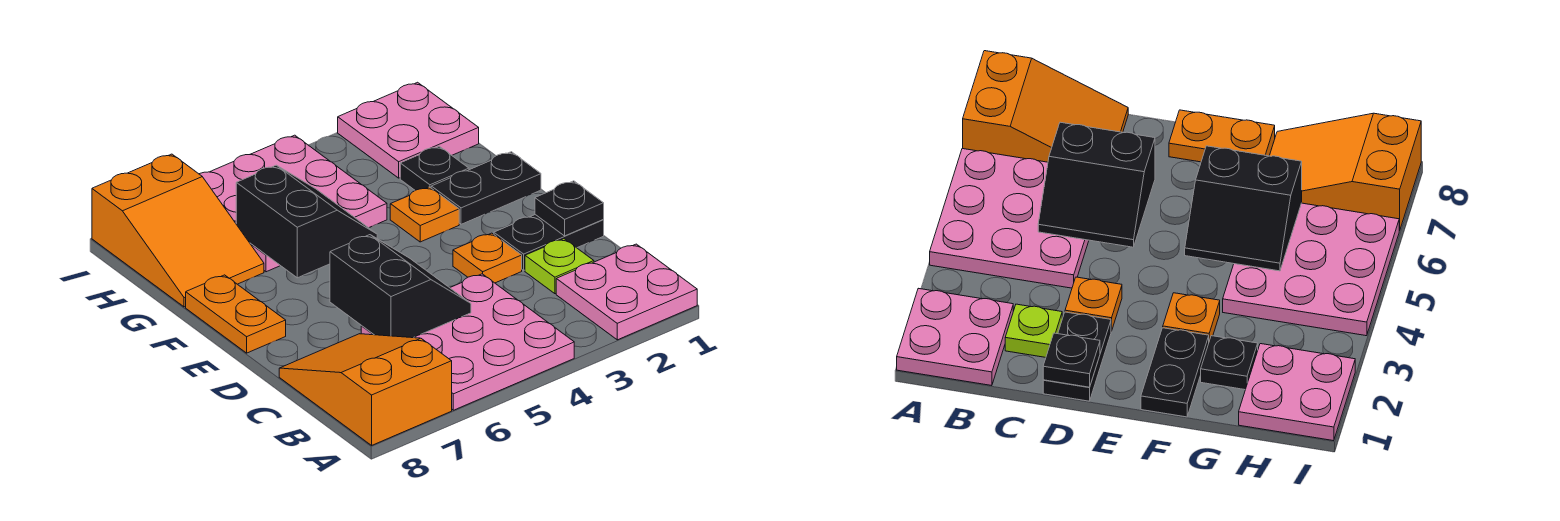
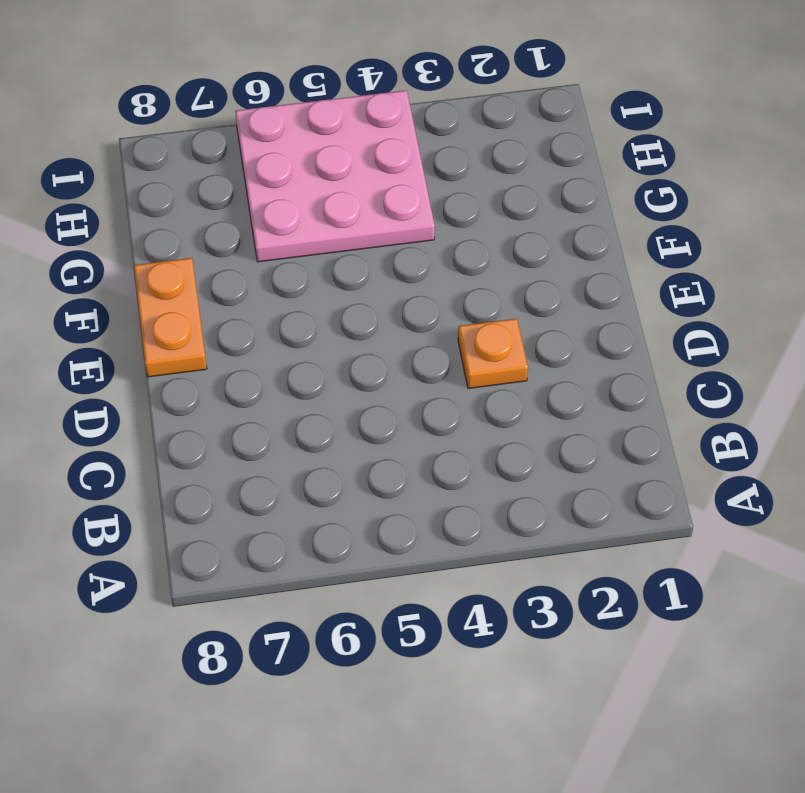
none -> pink 2x2 plate [556,244,697,340]
none -> pink 3x3 plate [361,274,574,410]
none -> orange 2x3 slope [279,334,452,445]

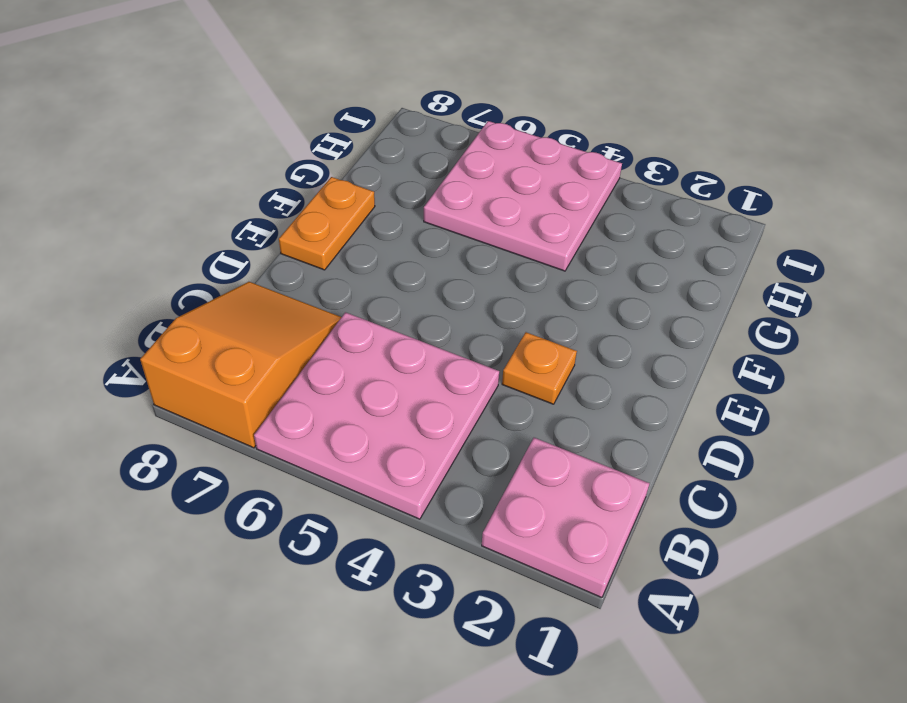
none -> lime 1x1 plate [525,239,594,294]
none -> black 1x2 plate [494,215,604,270]
none -> black 1x2 plate [431,152,541,224]

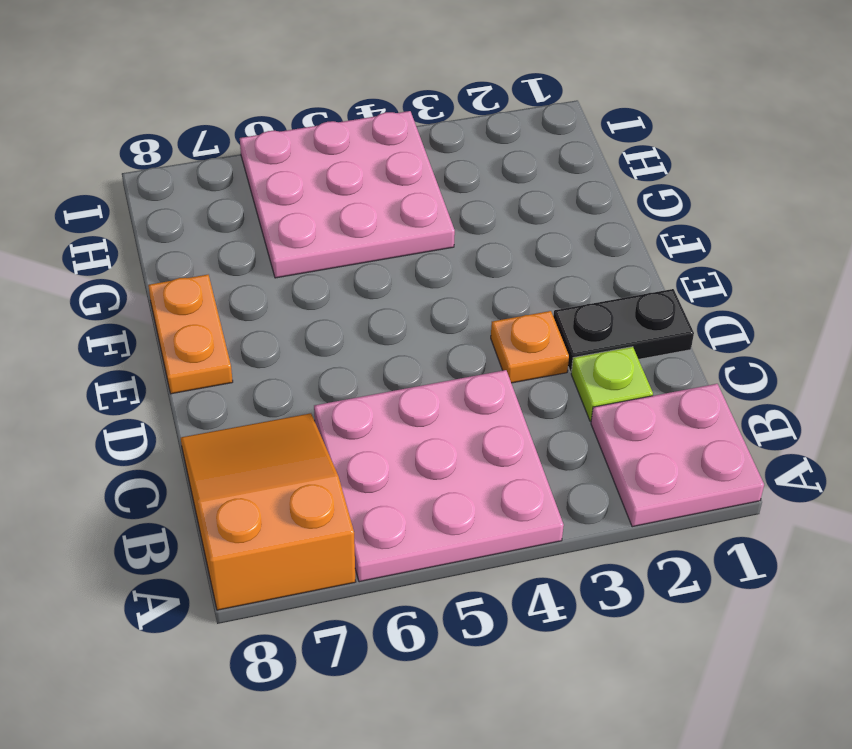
none -> black 1x2 plate [431,152,541,224]
none -> orange 1x1 plate [390,187,459,242]
none -> black 1x1 plate [400,146,469,190]

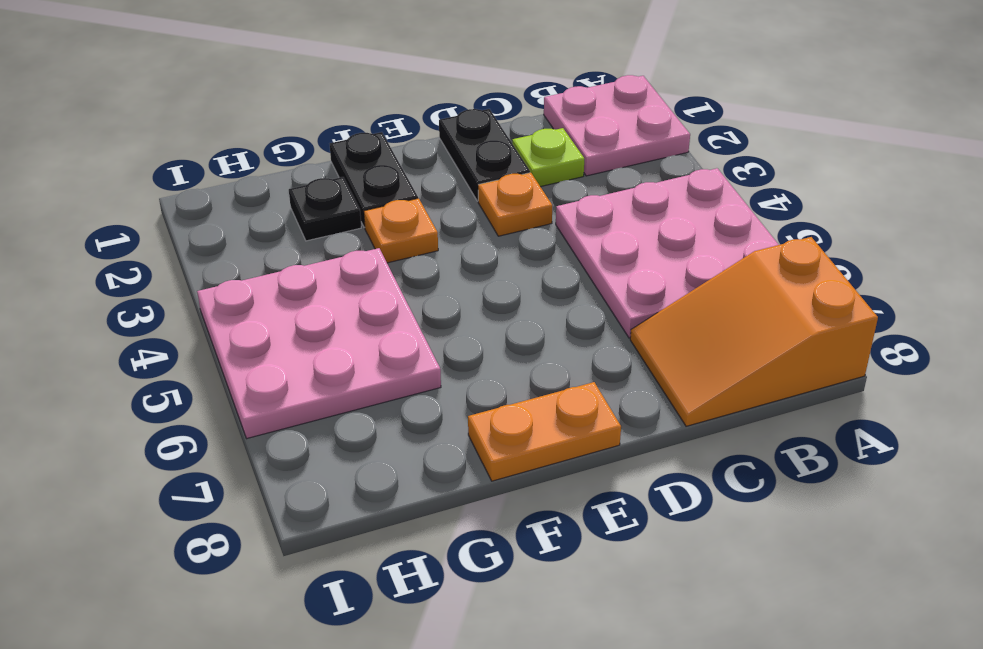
none -> orange 2x3 slope [92,154,264,307]
none -> pink 2x2 plate [338,82,479,178]
none -> black 2x2 slope [330,235,471,338]

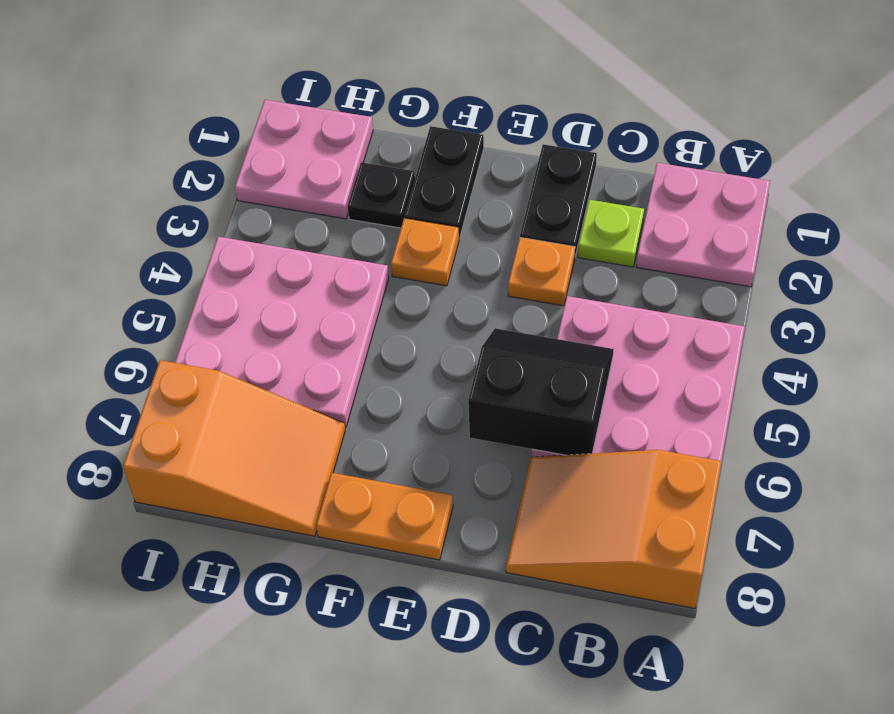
none -> black 1x1 plate [535,181,604,236]
none -> black 2x2 slope [236,165,377,278]

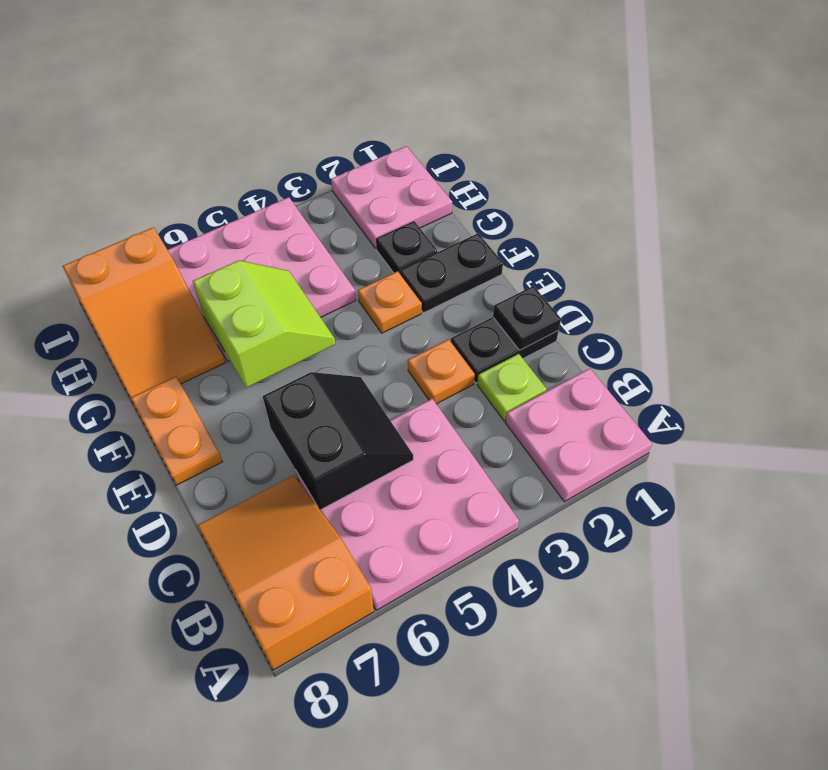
lime 2x2 slope [193,260,335,388] -> black 2x2 slope [236,165,377,278]

